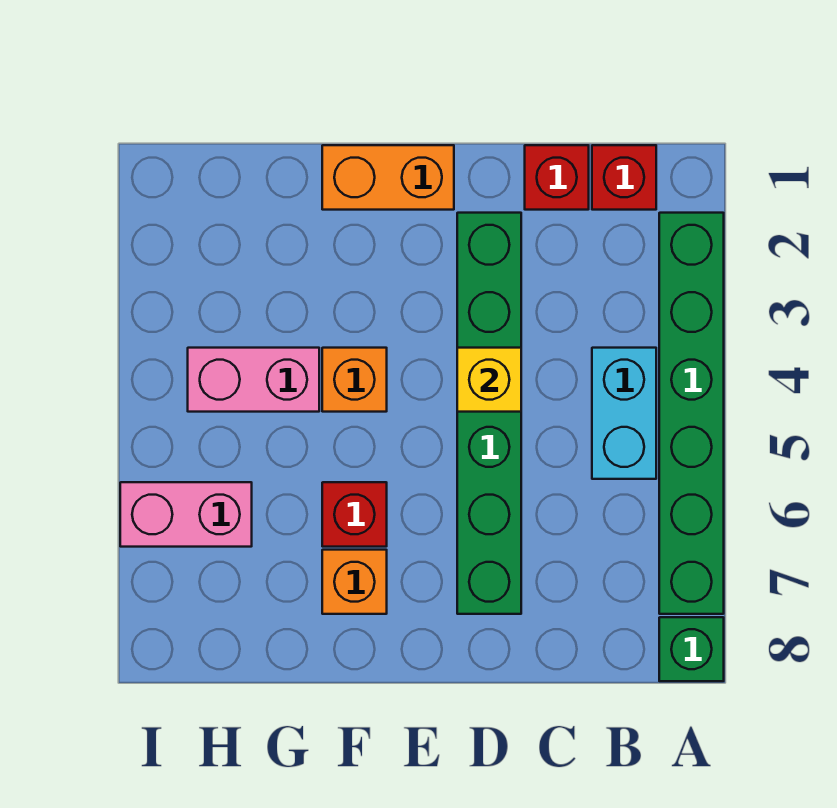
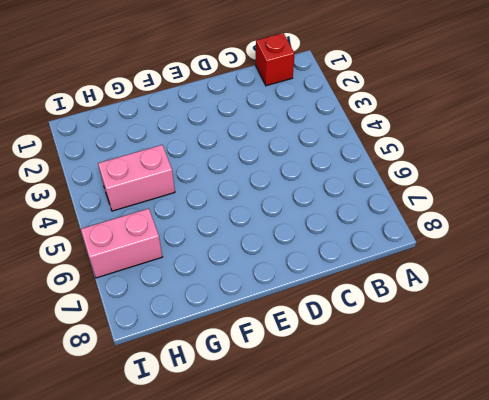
none -> green 1x6 brick [659,213,724,614]
none -> green 1x1 brick [659,617,724,681]
none -> cyan 1x2 brick [592,348,656,479]

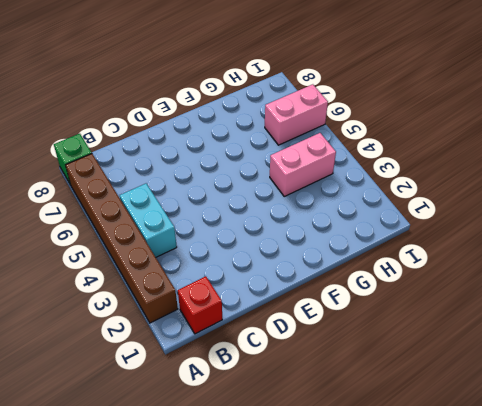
brown 1x6 brick [66,154,178,323] -> green 1x6 brick [659,213,724,614]
none -> red 1x1 brick [525,145,589,210]
none -> green 1x6 brick [457,213,521,614]
none -> orange 1x2 brick [322,145,454,210]

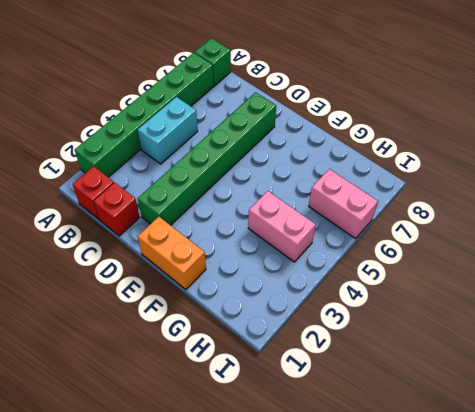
none -> orange 1x1 brick [322,348,387,412]
none -> red 1x1 brick [322,482,387,547]
none -> orange 1x1 brick [322,550,387,614]

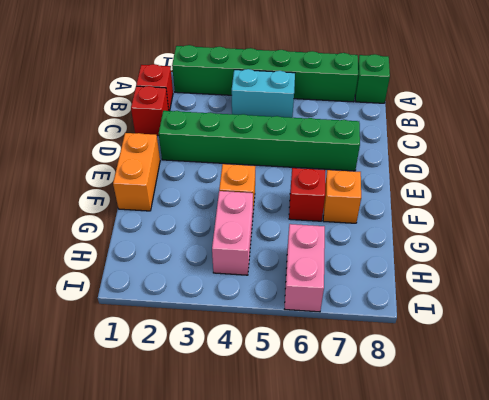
none -> yellow 1x1 brick [457,348,521,412]

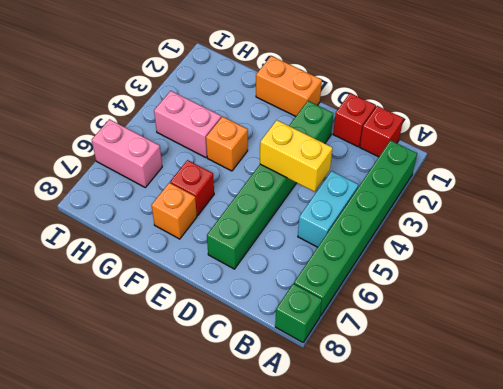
yellow 1x2 brick [260,120,332,192] -> yellow 1x1 brick [457,348,521,412]

